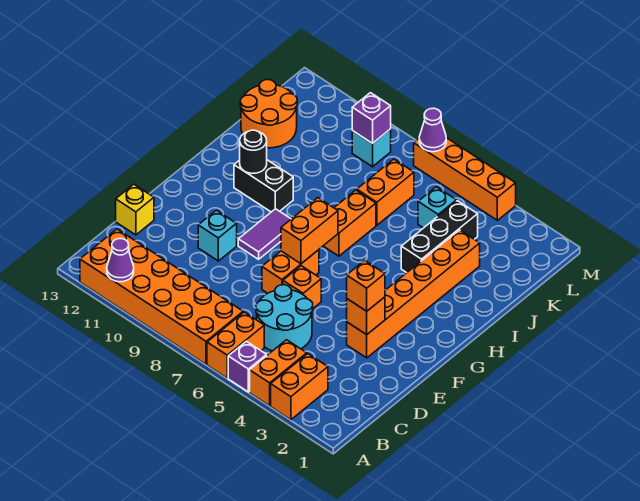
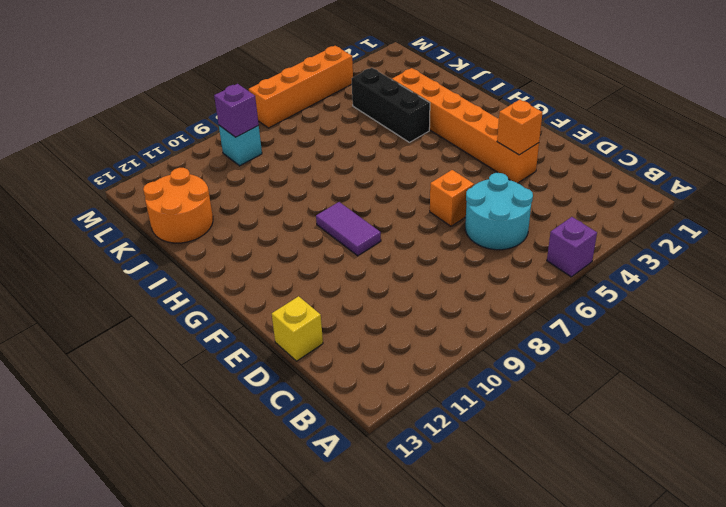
none -> orange 1x2 brick [271,354,328,420]
none -> orange 1x2 brick [250,340,307,406]
none -> orange 1x2 brick [207,312,264,378]

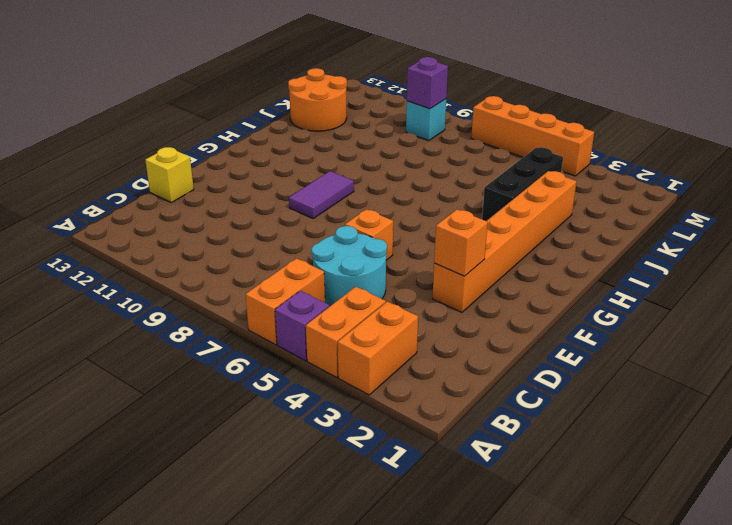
none -> orange 2x6 brick [80,229,243,364]
none -> orange 1x2 brick [262,250,319,293]
none -> cyan 1x1 brick [198,210,237,261]

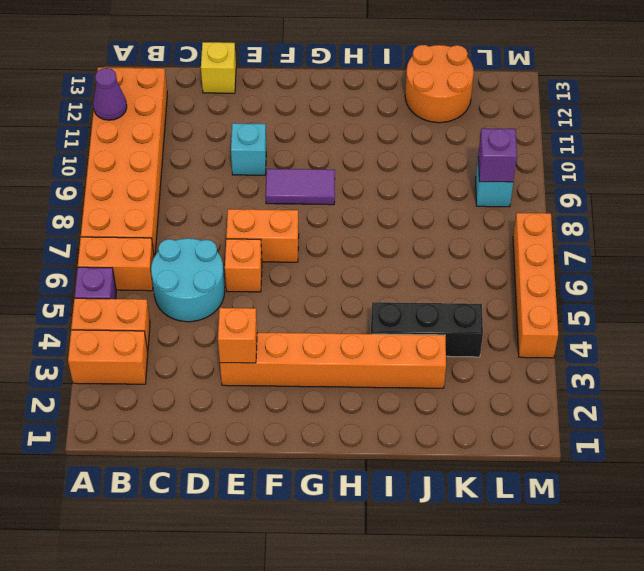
none -> orange 1x2 brick [324,190,376,256]
none -> black 1x2 brick [234,160,293,212]
none -> orange 1x2 brick [357,159,414,225]

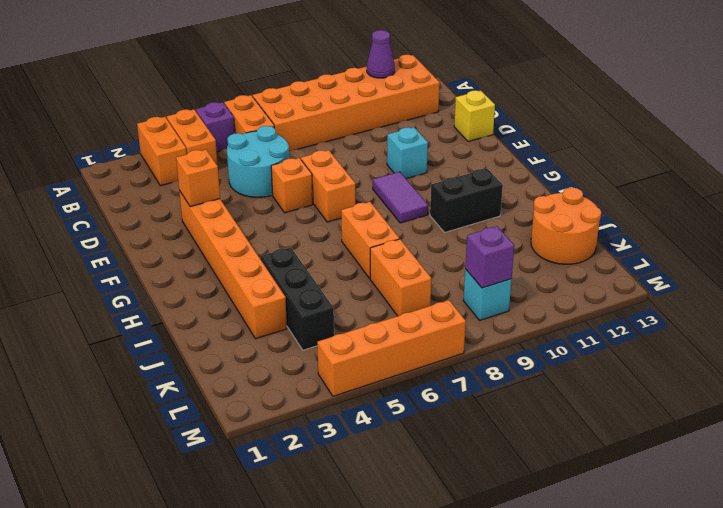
none -> cyan 1x1 brick [418,187,456,228]
none -> orange 1x2 brick [281,198,338,264]
none -> black 1x1 round brick [240,130,267,173]

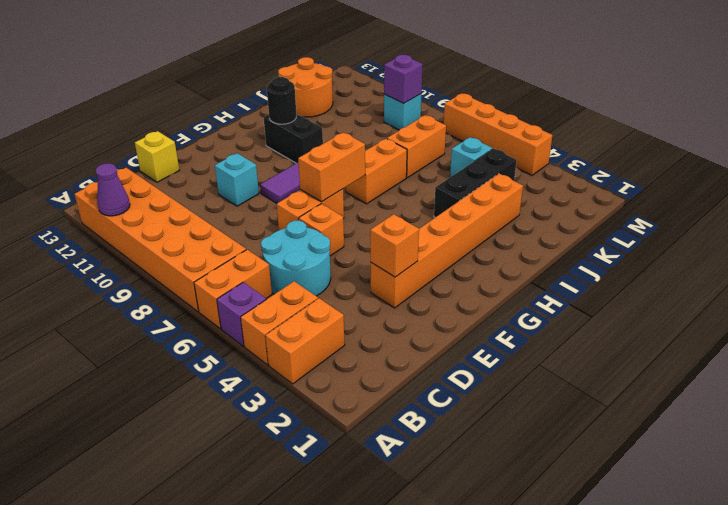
none -> purple 1x1 cone [419,108,446,152]
none -> orange 1x1 brick [347,261,385,311]

